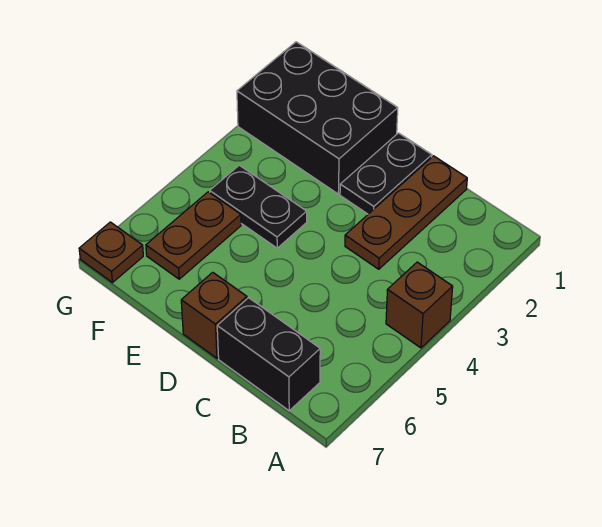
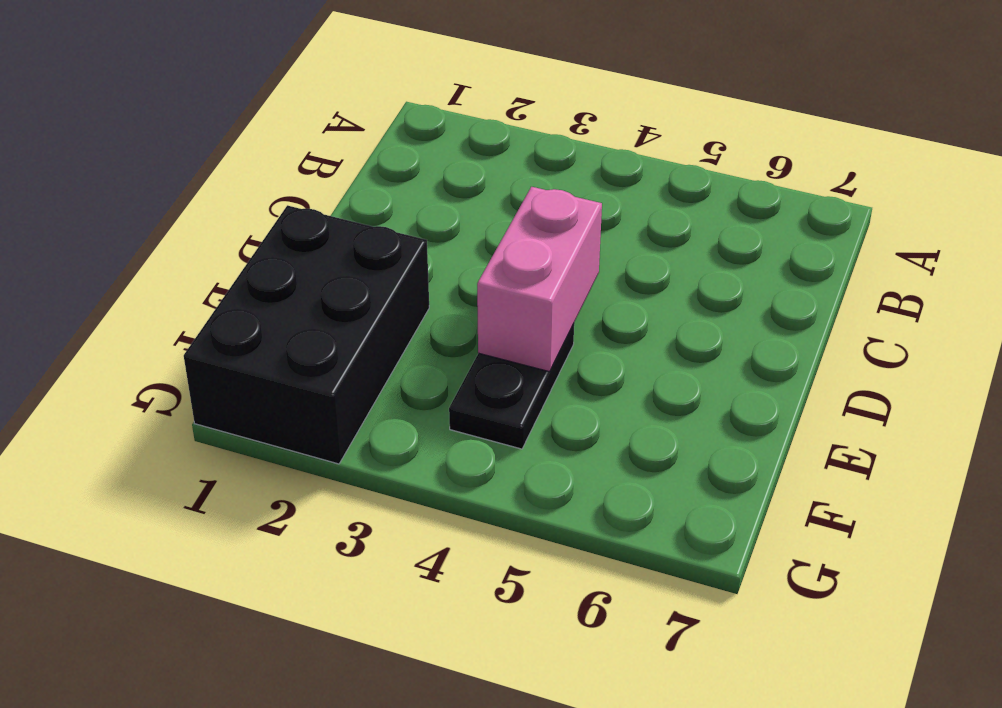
pink 1x2 brick [477,187,602,372] -> none
none -> brown 1x1 brick [386,262,453,348]
none -> black 1x2 brick [217,298,320,411]

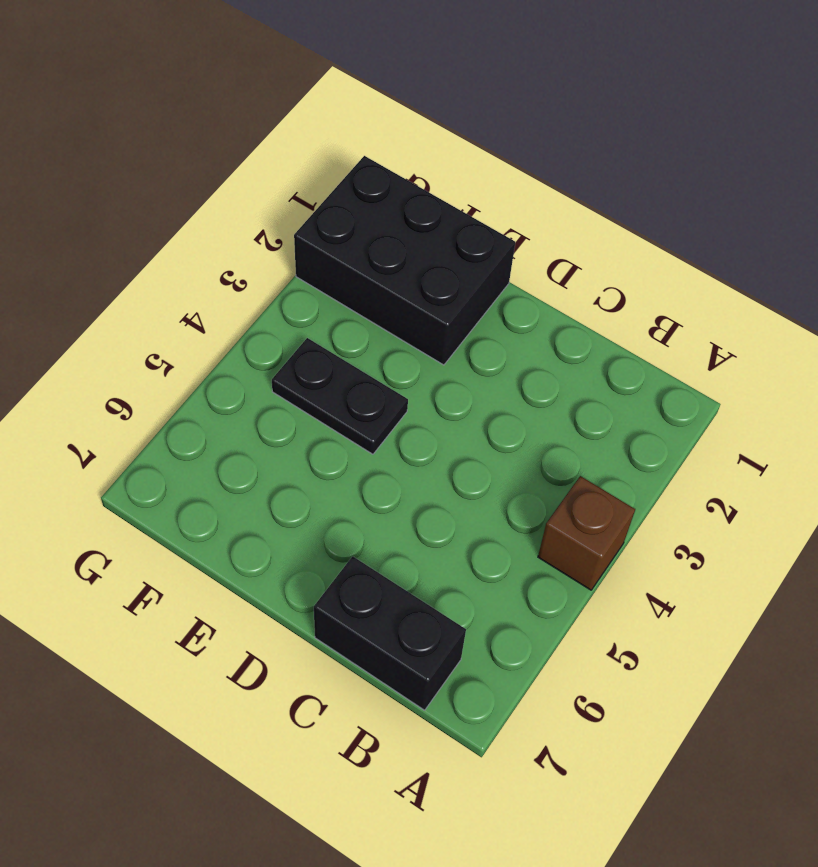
none -> brown 1x3 plate [345,156,467,269]
none -> black 1x2 plate [340,133,432,214]

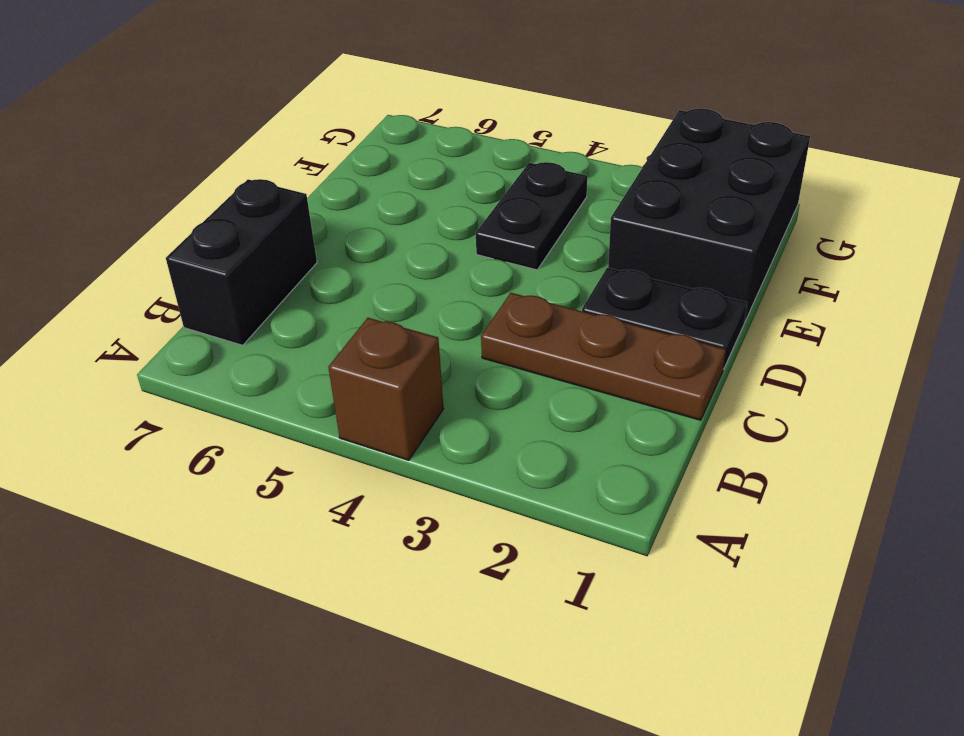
none -> brown 1x1 brick [181,272,247,358]
none -> brown 1x2 plate [146,192,241,279]

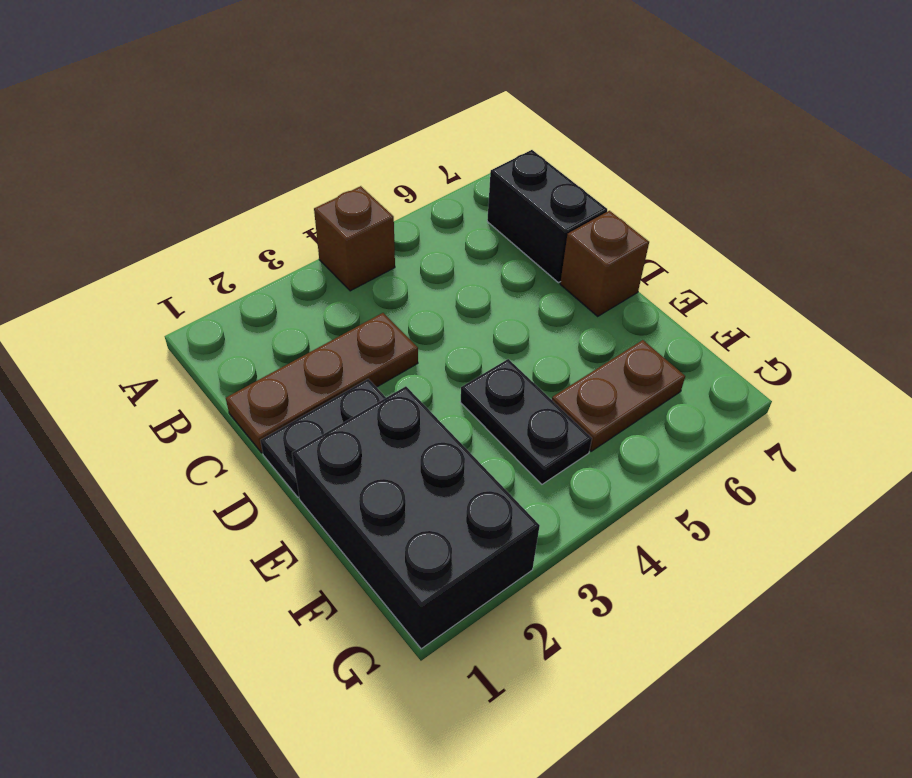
none -> brown 1x1 plate [79,222,143,283]

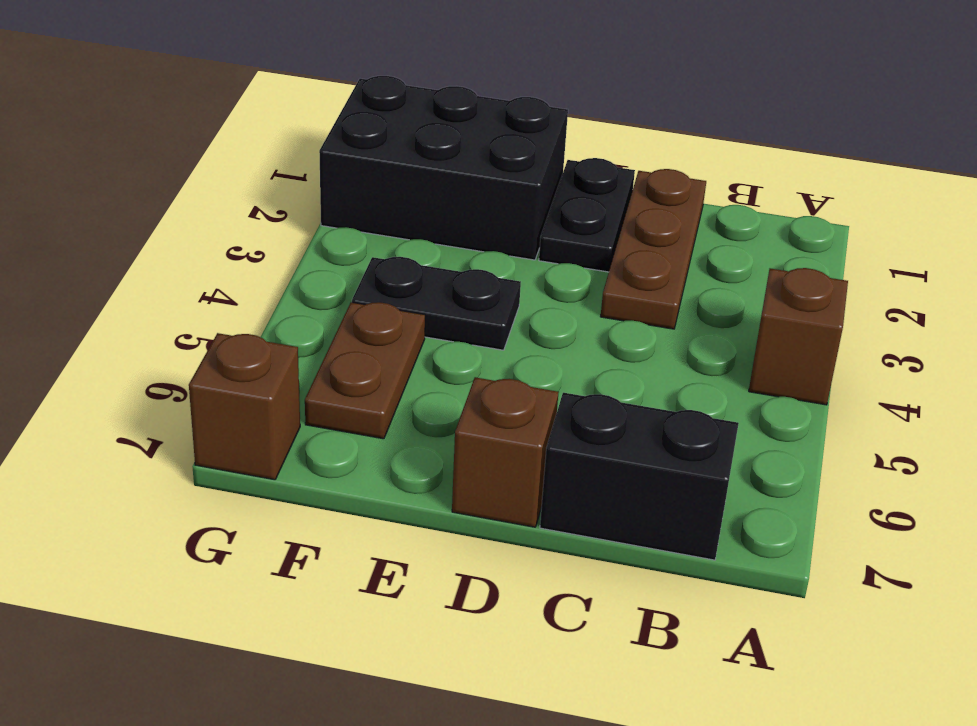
brown 1x1 brick [189,333,300,480] -> brown 1x1 plate [79,222,143,283]

